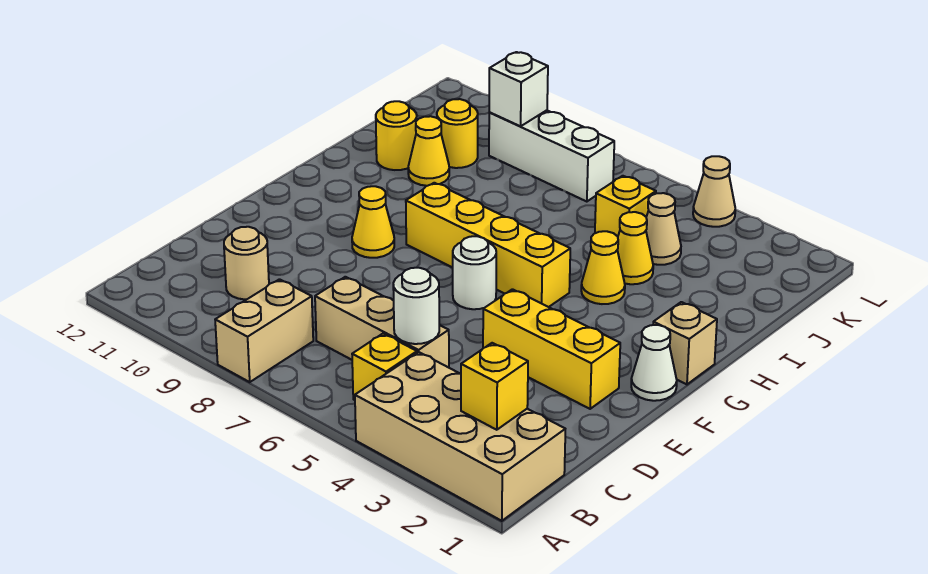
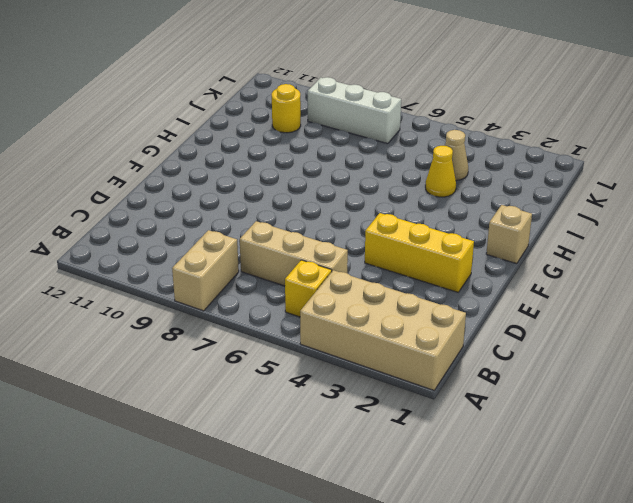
none -> tan 1x1 round brick [224,227,269,299]
none -> white 1x1 cone [631,325,677,401]
none -> white 1x1 round brick [453,236,496,309]

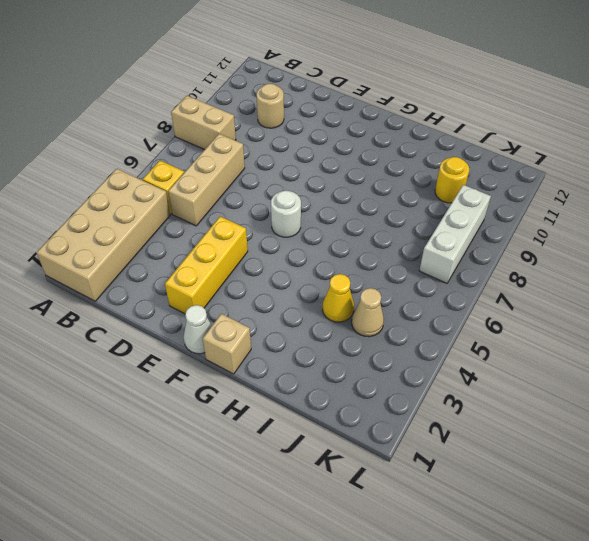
none -> yellow 1x1 cone [352,186,394,258]
none -> yellow 1x4 brick [406,183,570,307]
none -> yellow 1x1 cone [581,231,625,304]

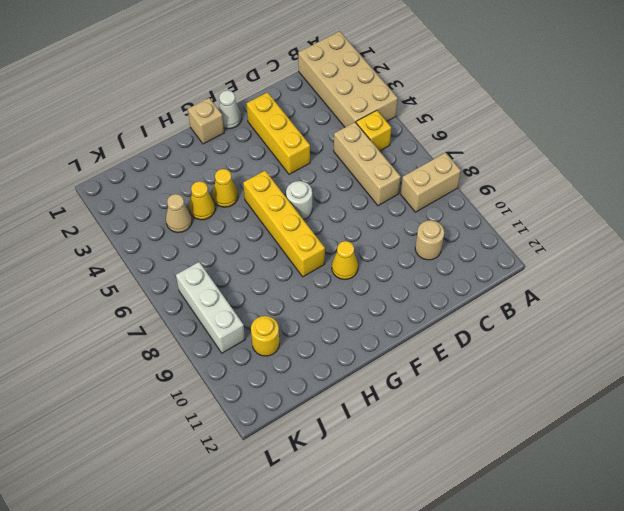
none -> yellow 1x1 cone [408,116,449,186]
none -> yellow 1x1 round brick [376,101,417,170]
none -> yellow 1x1 brick [595,176,656,236]

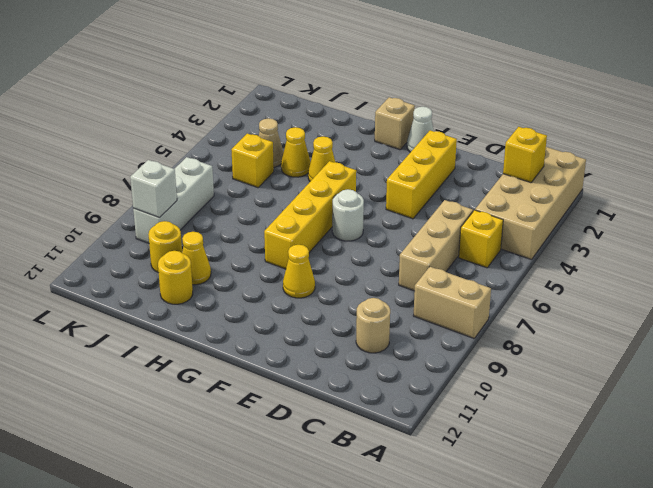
none -> tan 1x1 cone [693,156,735,227]
none -> white 1x1 round brick [393,268,439,344]

